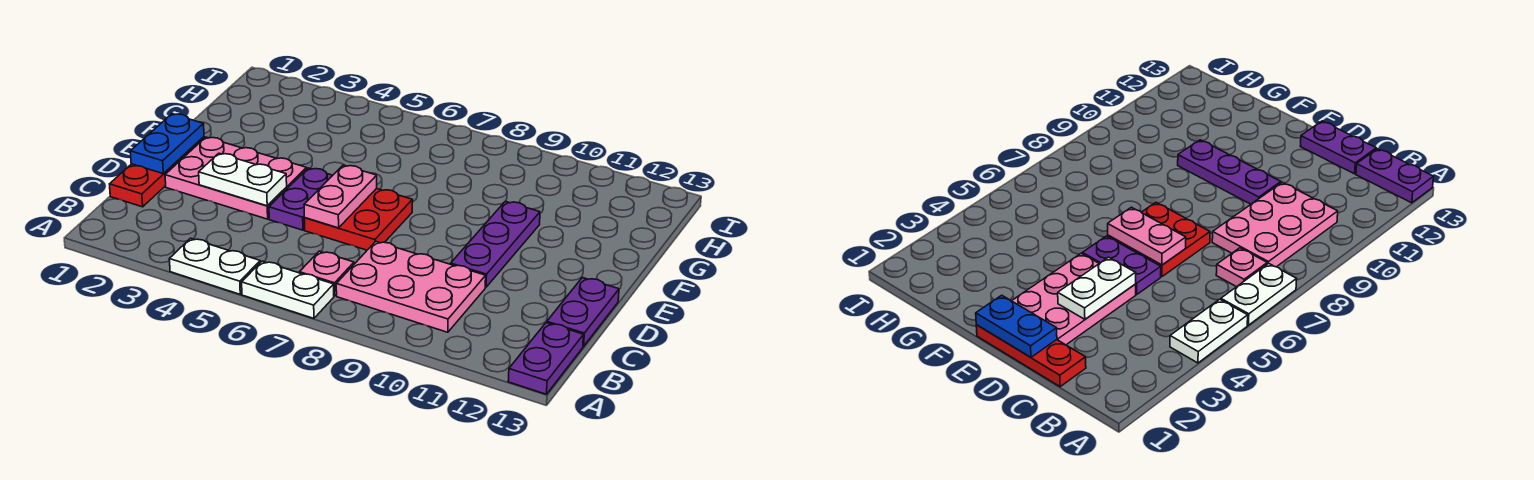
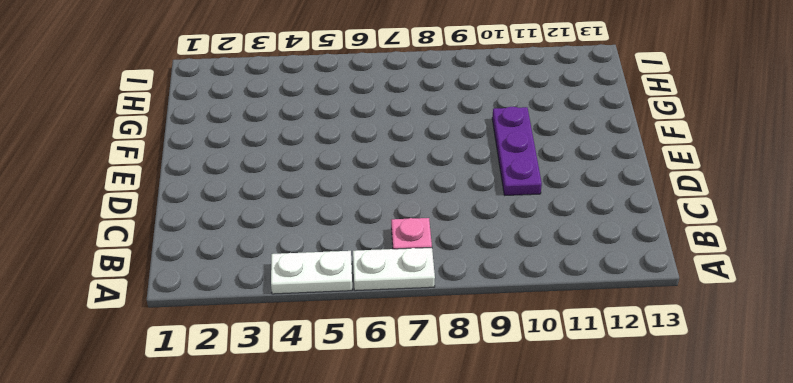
none -> purple 1x2 plate [508,323,583,394]
none -> pink 2x3 plate [336,241,486,332]
none -> red 1x3 plate [110,137,204,207]

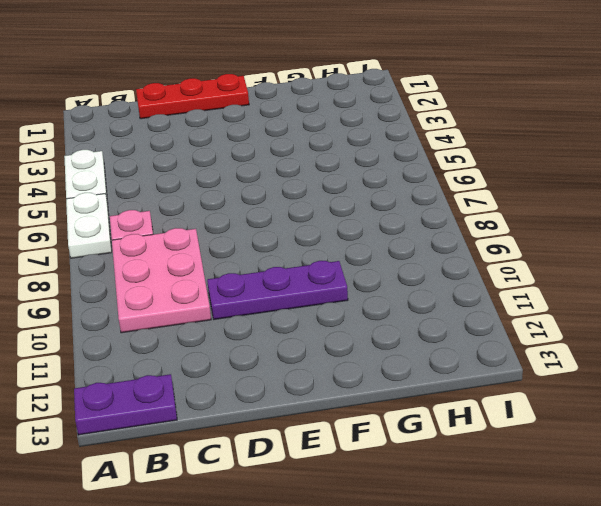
none -> purple 1x2 plate [547,278,619,346]
none -> pink 2x3 plate [165,137,307,219]
none -> purple 1x2 plate [269,168,333,230]

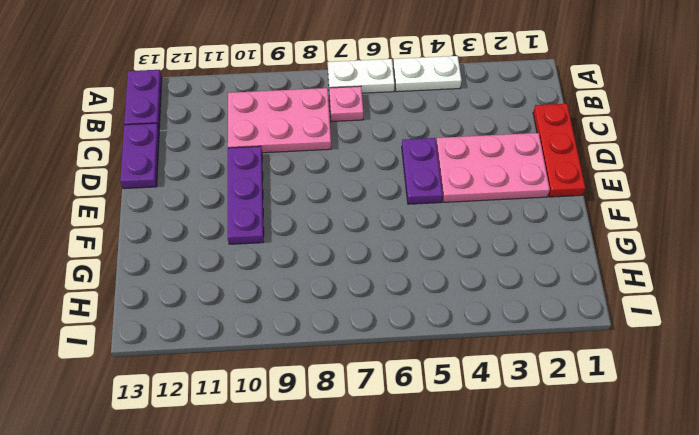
none -> red 2x2 plate [304,188,413,250]
none -> blue 1x2 plate [130,114,204,174]
none -> white 1x2 plate [199,153,287,206]

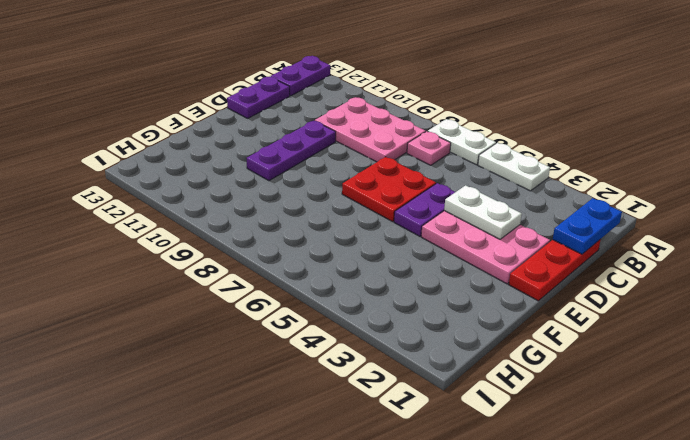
blue 1x2 plate [553,198,622,254] -> blue 1x2 plate moved to [130,114,204,174]
none -> pink 1x2 plate [304,165,377,228]

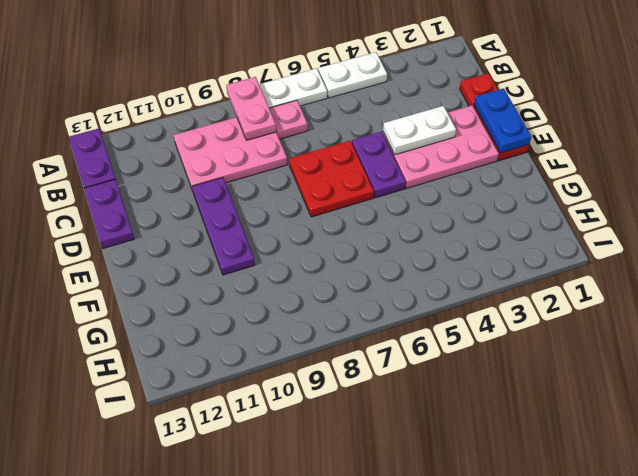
pink 1x2 plate [226,77,276,140] -> pink 1x2 plate moved to [304,165,377,228]

